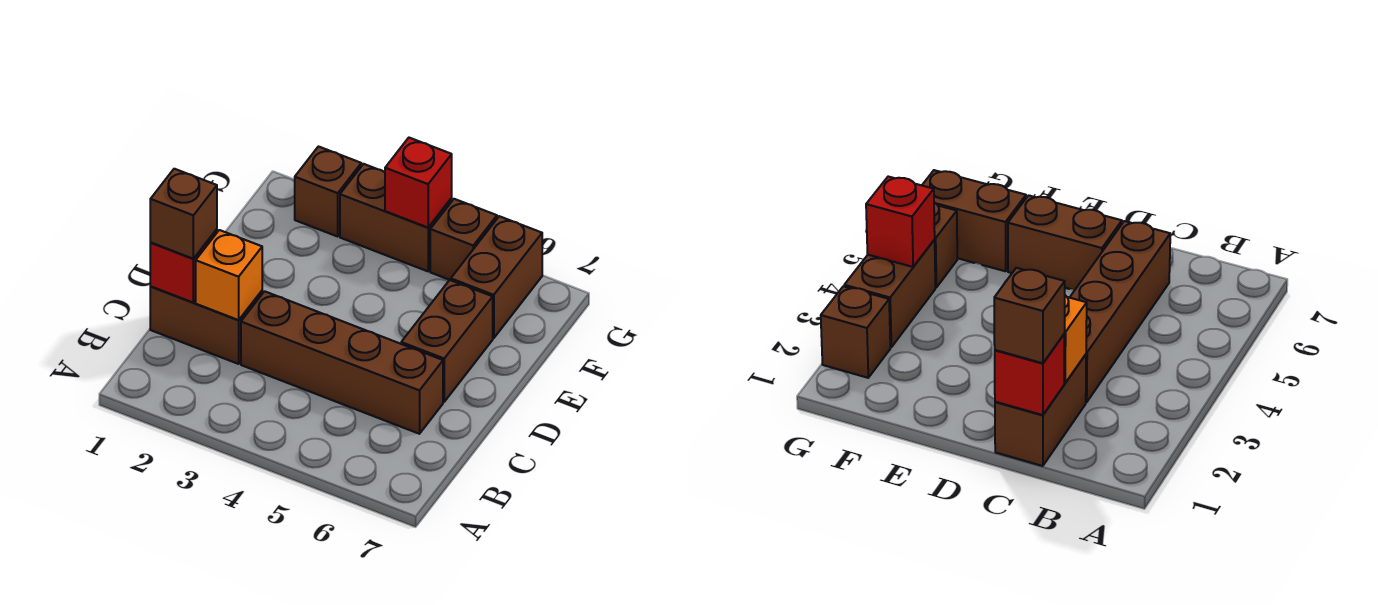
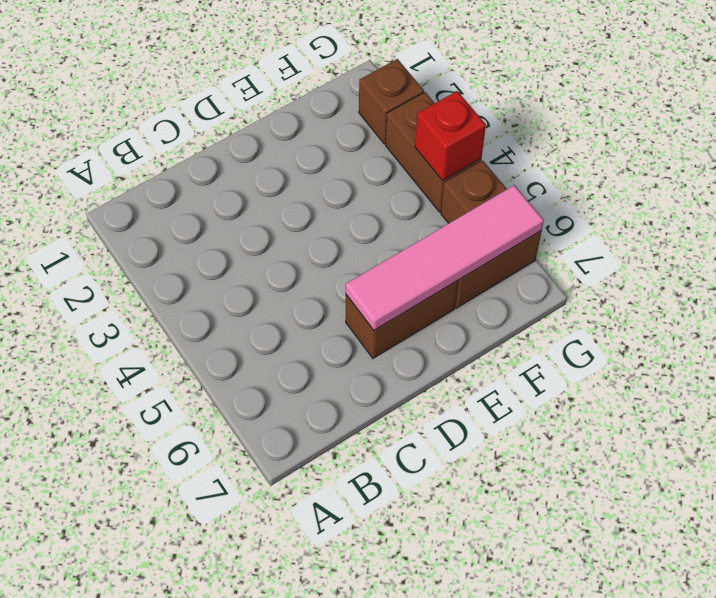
pink 1x4 tile [346,185,544,330] -> none
none -> brown 1x2 brick [150,287,262,364]
none -> brown 1x4 brick [241,291,443,434]

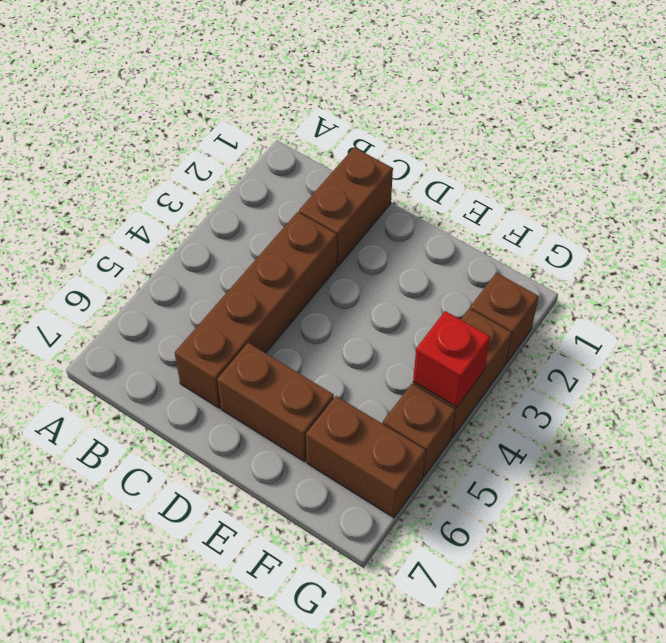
none -> red 1x1 brick [150,229,217,302]
none -> orange 1x1 brick [196,230,262,320]

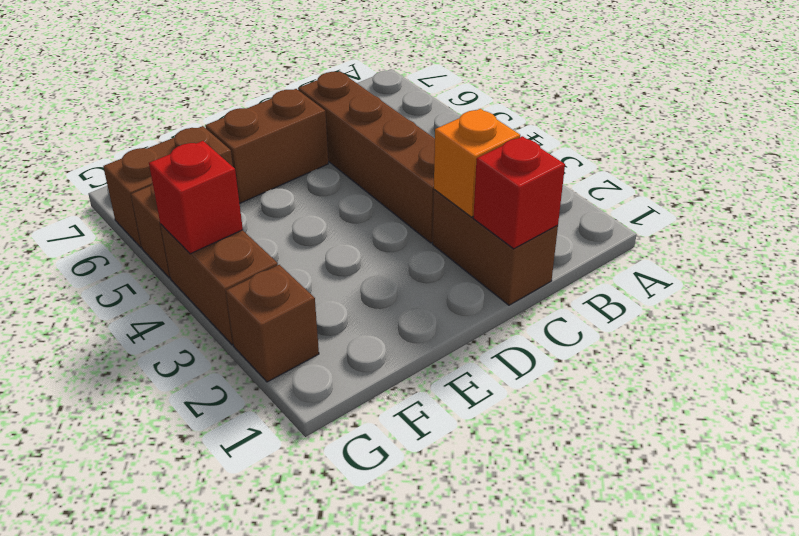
none -> brown 1x1 brick [150,169,217,259]

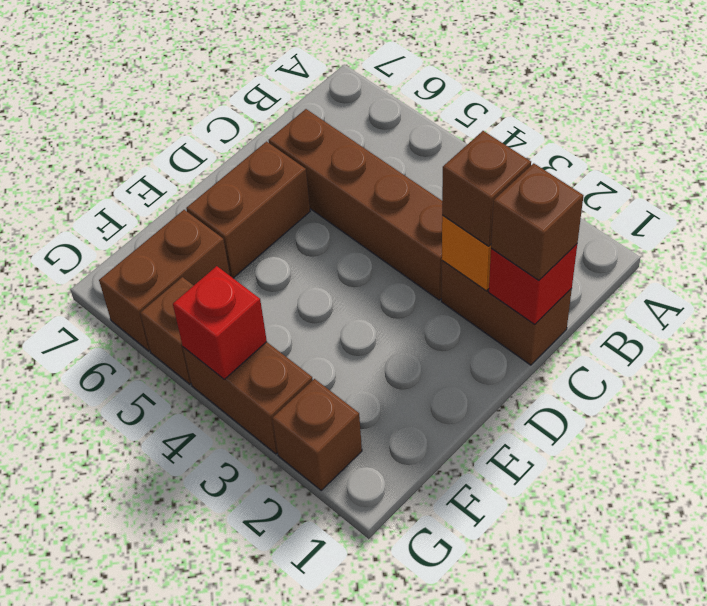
brown 1x1 brick [442,131,531,246] -> none

